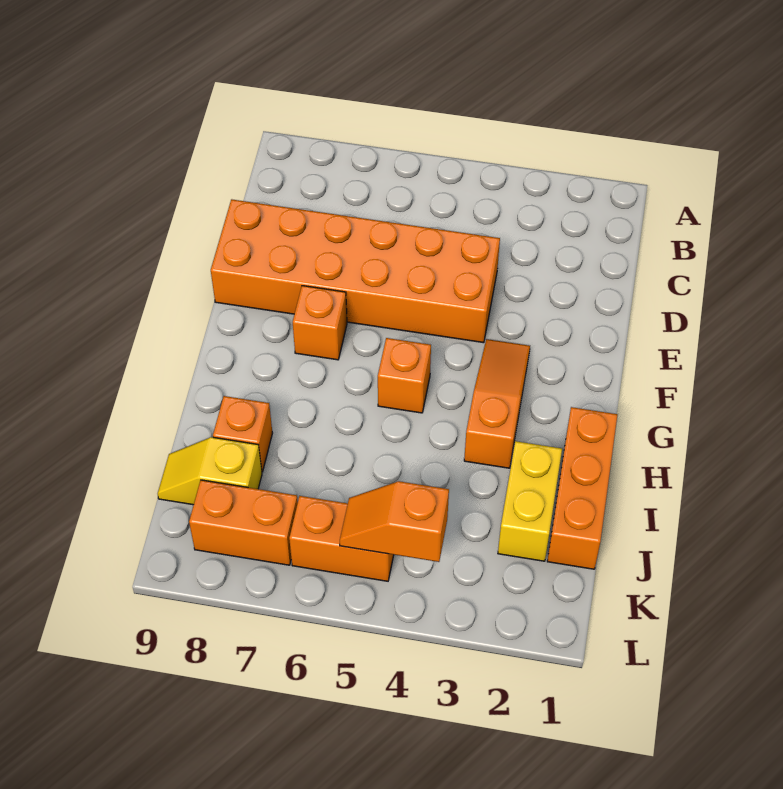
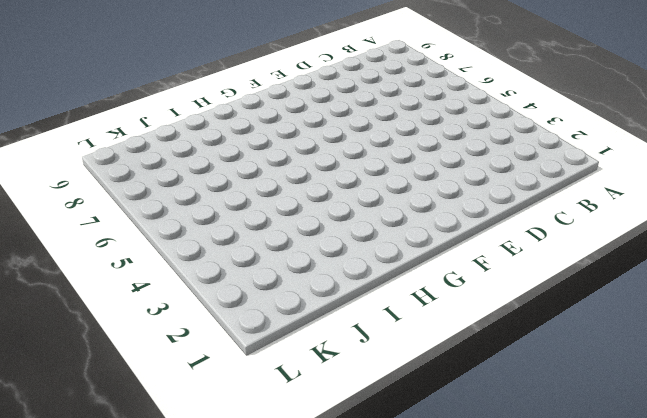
none -> orange 2x6 brick [211,199,500,343]
none -> orange 1x3 slope [464,339,530,468]

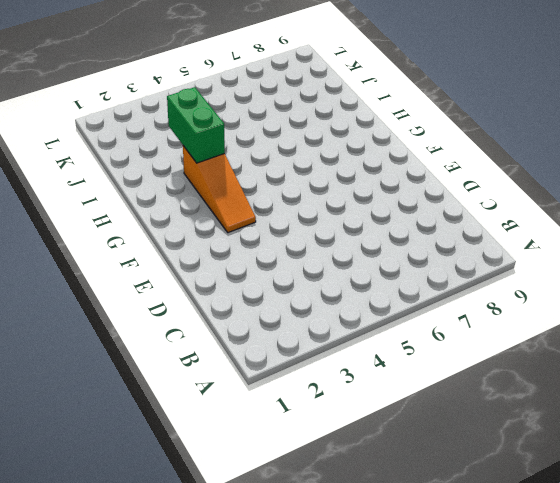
green 1x2 brick [167,87,225,163] -> none
none -> orange 2x6 brick [211,199,500,343]
none -> orange 1x1 brick [293,286,347,360]

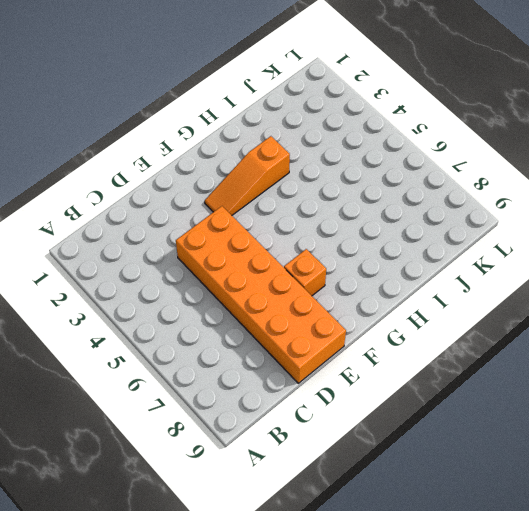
none -> orange 1x1 brick [378,338,431,413]
none -> orange 1x3 brick [547,407,617,569]

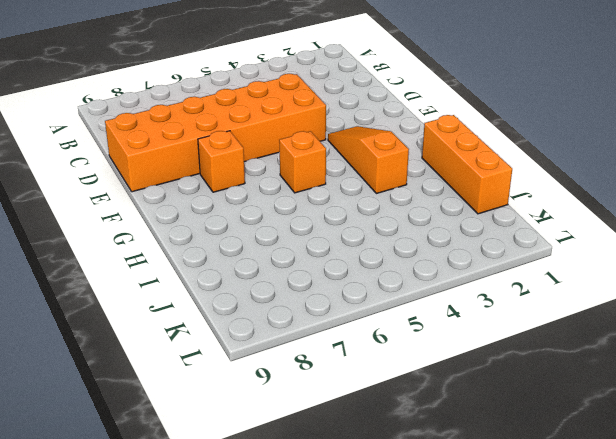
none -> yellow 1x2 brick [498,441,562,561]
none -> orange 1x1 brick [213,396,272,472]

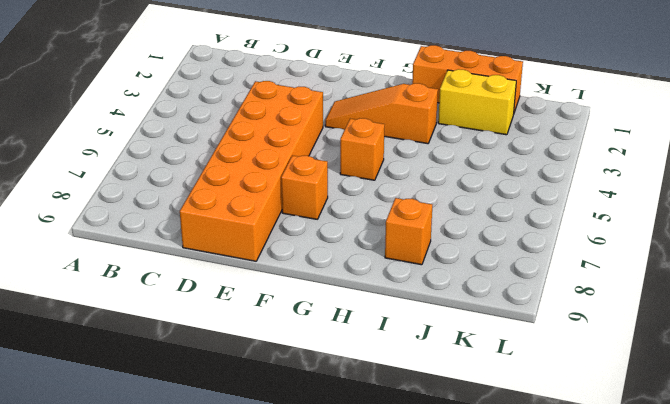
none -> yellow 1x2 slope [158,437,262,505]
none -> orange 1x2 brick [289,496,394,581]

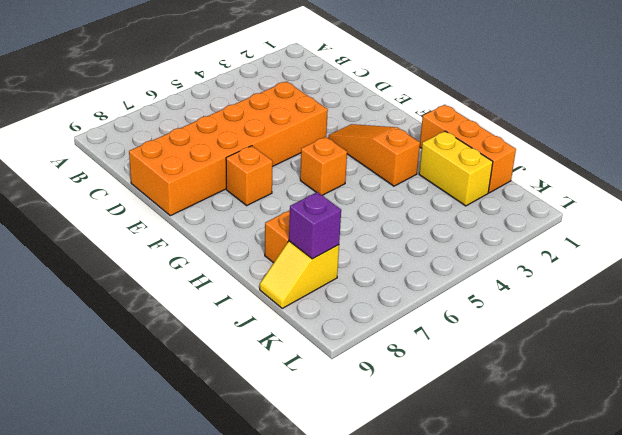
purple 1x1 brick [289,192,341,259] -> none
none -> orange 1x2 brick [289,496,394,581]
none -> orange 1x2 brick [189,480,298,565]

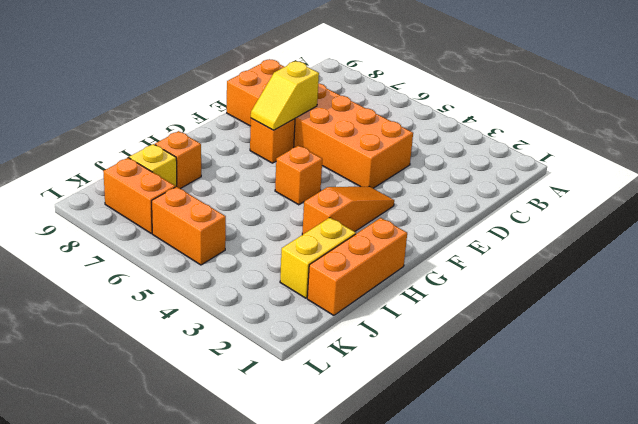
yellow 1x2 slope [251,61,319,130] -> none
none -> orange 1x2 slope [340,481,449,562]

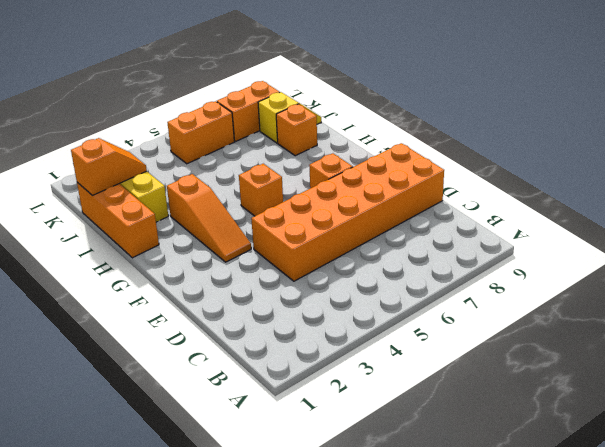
orange 1x2 slope [71,138,147,195] -> orange 1x2 slope moved to [340,481,449,562]

